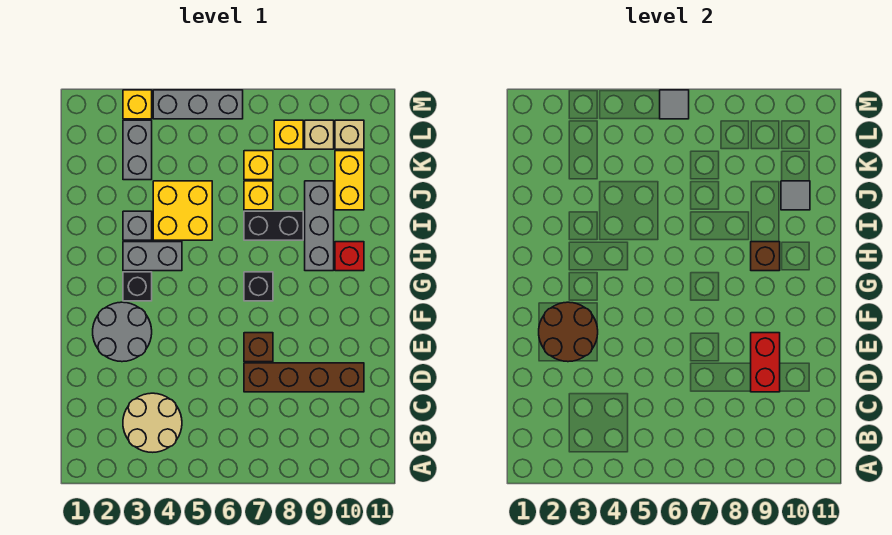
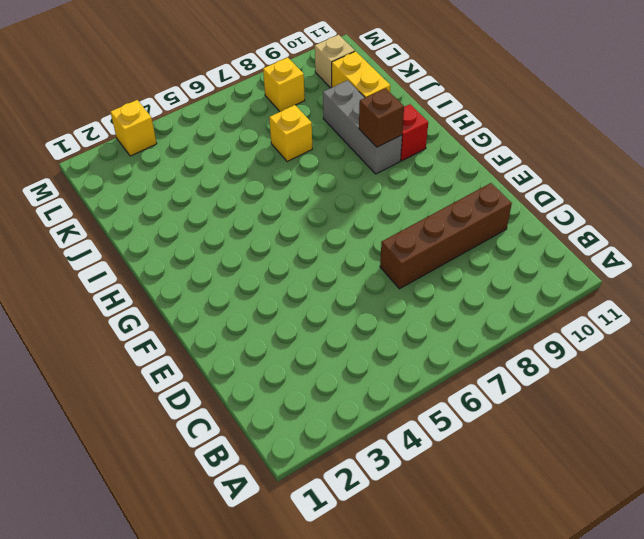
none -> tan 2x2 round brick [123,393,182,452]
none -> grey 2x2 round brick [93,302,152,362]
none -> brown 1x1 brick [244,333,273,362]

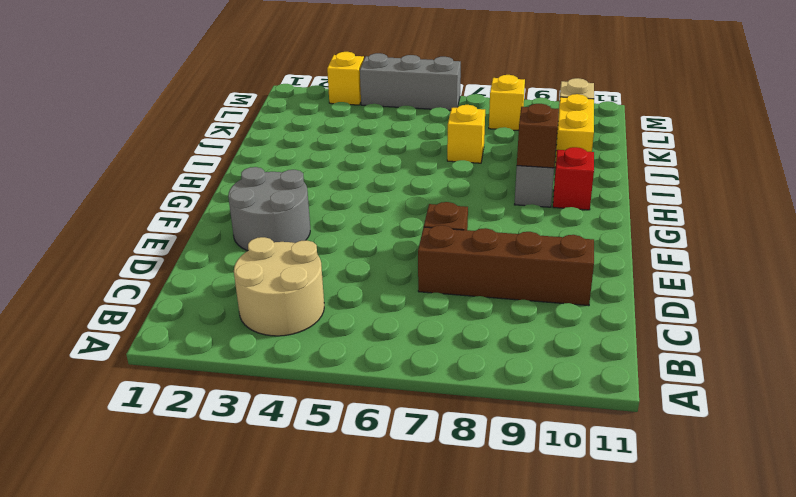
none -> black 1x1 brick [123,272,152,301]
none -> black 1x1 brick [244,272,273,301]
none -> grey 1x2 brick [123,242,182,271]

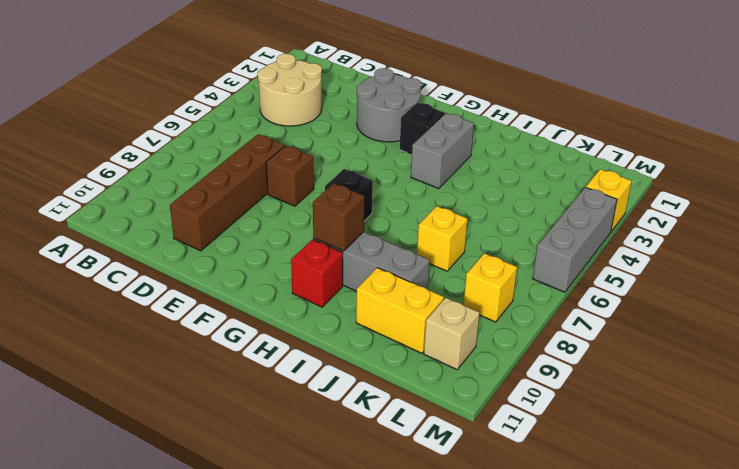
none -> grey 1x1 brick [123,211,152,240]
none -> yellow 2x2 brick [153,181,212,240]
none -> black 1x2 brick [244,211,303,240]

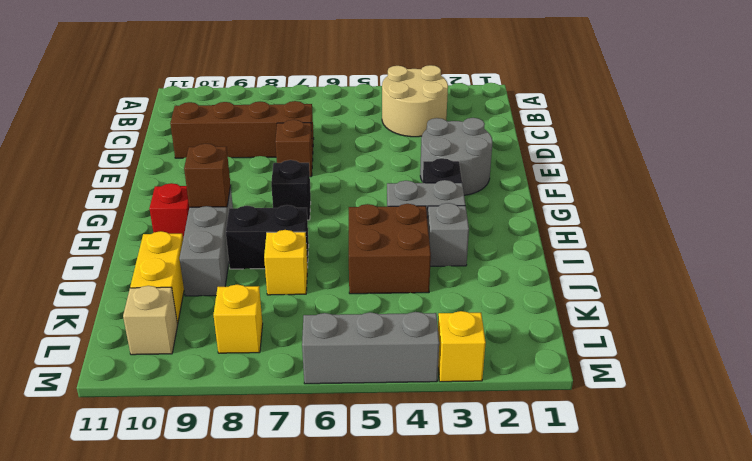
brown 2x2 brick [349,204,431,294] -> yellow 2x2 brick [153,181,212,240]
none -> grey 1x2 brick [123,120,152,180]
none -> yellow 1x1 brick [244,151,273,180]
none -> tan 1x1 brick [305,120,334,149]

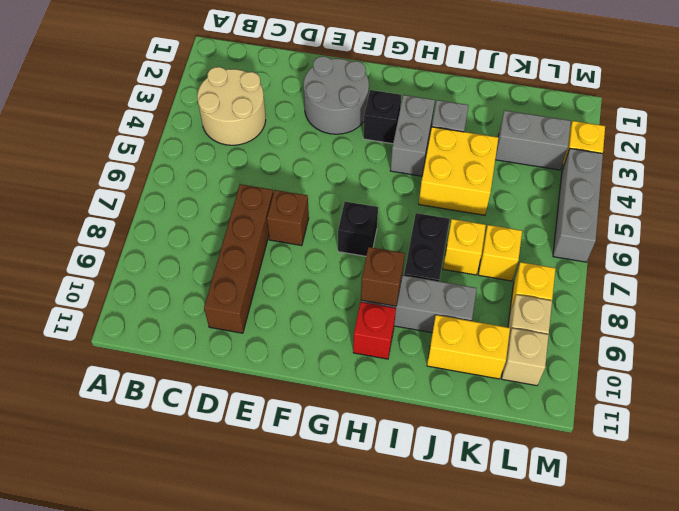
none -> red 1x2 brick [751,333,780,392]
none -> brown 2x2 round brick [539,302,598,362]
none -> grey 1x1 tile [781,181,810,210]

